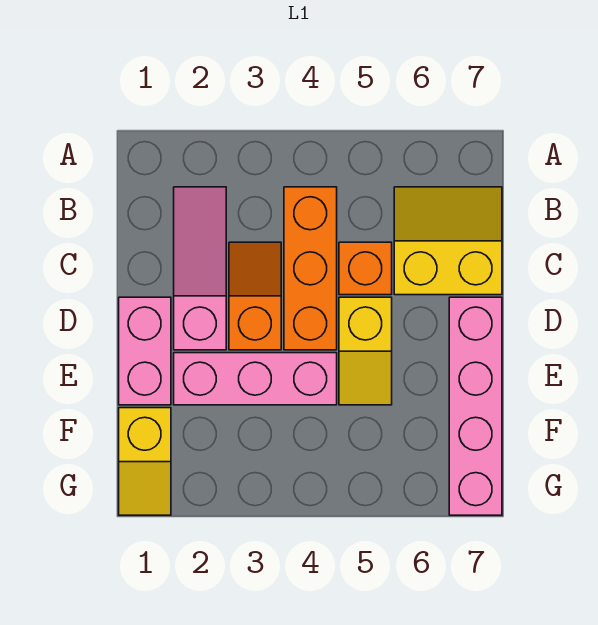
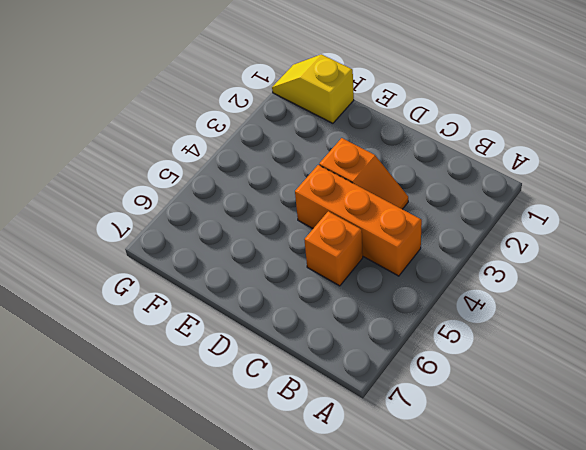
none -> pink 1x3 slope [174,187,226,350]
none -> yellow 2x2 slope [394,187,502,295]

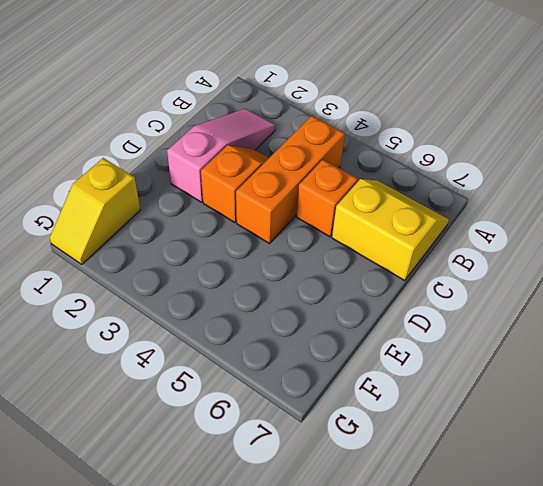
none -> pink 1x2 brick [119,297,171,405]
none -> yellow 1x2 slope [339,297,392,405]

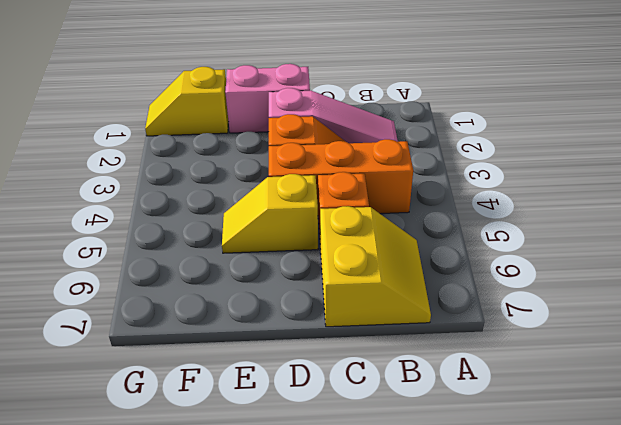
none -> pink 1x4 brick [449,297,502,515]
none -> pink 1x3 brick [174,353,337,405]

